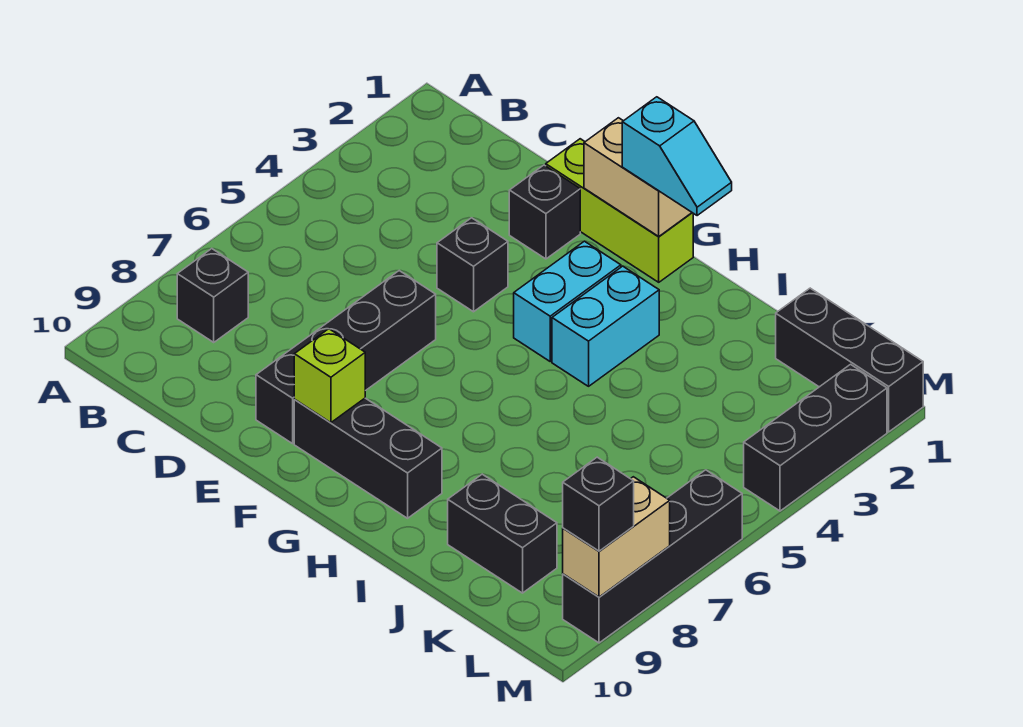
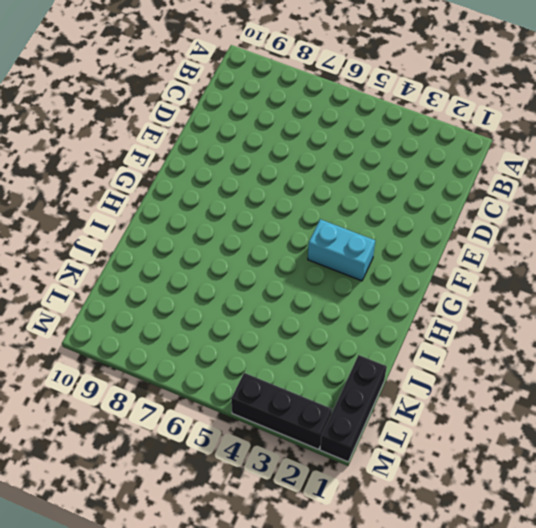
none -> black 1x1 brick [177,249,248,342]
none -> lime 1x3 brick [546,139,693,282]
none -> black 1x1 brick [509,165,580,259]

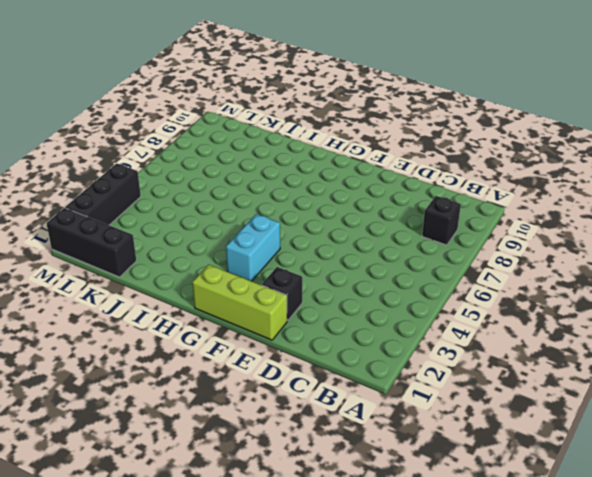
none -> black 1x1 brick [437,218,508,312]
none -> black 1x4 brick [256,271,436,444]
none -> black 1x3 brick [294,398,442,518]

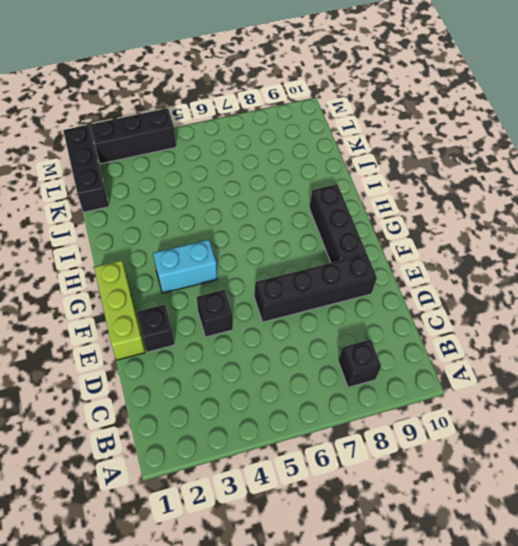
none -> cyan 1x2 brick [552,266,659,386]
none -> black 1x2 brick [448,474,557,593]
none -> black 1x4 brick [563,470,742,643]

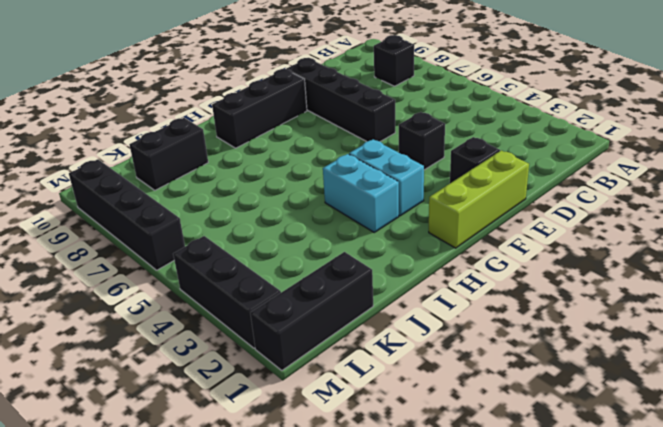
none -> tan 1x2 brick [584,118,692,237]
none -> lime 1x1 brick [294,329,365,423]
none -> tan 1x2 brick [563,477,670,597]

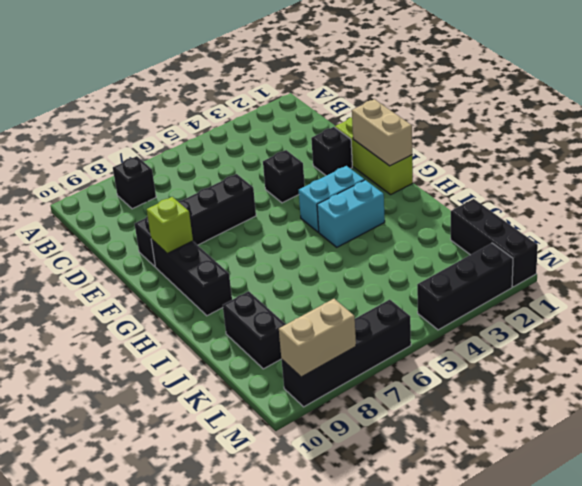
none -> cyan 1x2 slope [622,97,732,216]
none -> black 1x1 brick [563,457,634,551]

